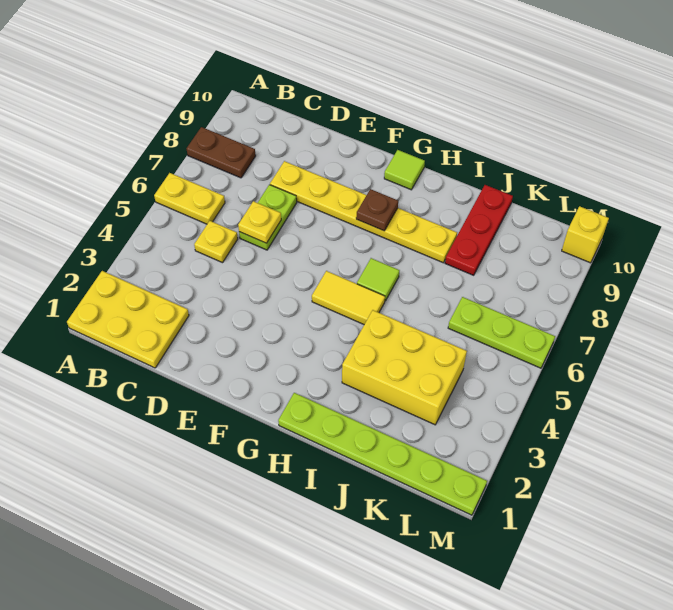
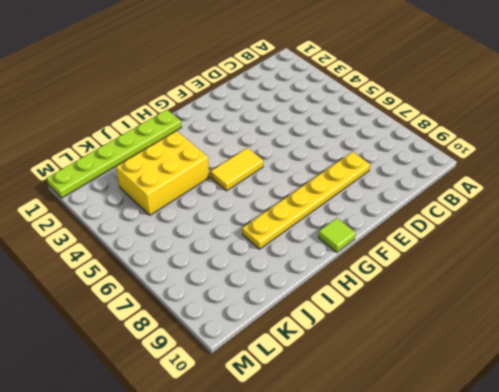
none -> yellow 2x3 plate [67,271,189,368]
none -> yellow 1x2 plate [154,173,225,224]
none -> brown 1x2 plate [187,127,256,178]

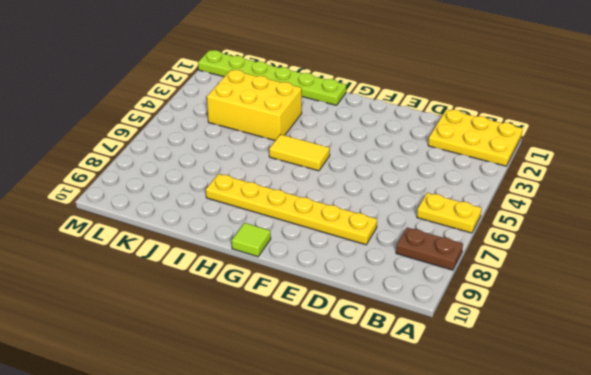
none -> yellow 1x1 plate [194,221,238,263]
none -> lime 1x2 plate [239,185,297,250]
none -> lime 1x1 tile [357,258,399,301]

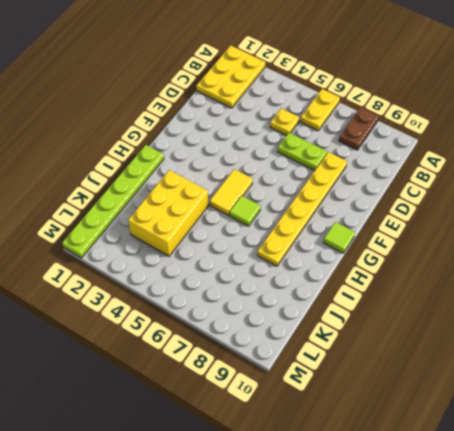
none -> red 1x3 plate [445,185,513,275]
none -> lime 1x3 plate [448,297,555,368]
none -> yellow 1x1 brick [562,206,609,263]

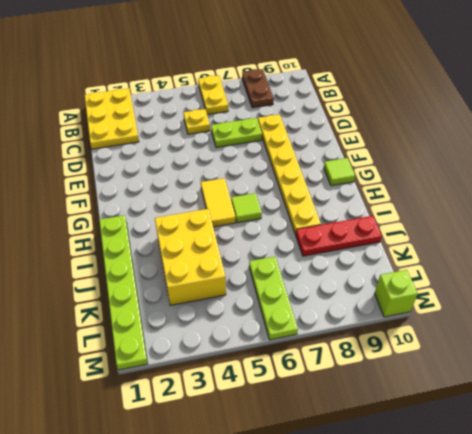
lime 1x1 brick [374,270,418,317] -> yellow 1x1 brick [562,206,609,263]
none -> yellow 1x1 plate [238,201,281,243]
none -> brown 1x1 plate [356,189,398,231]

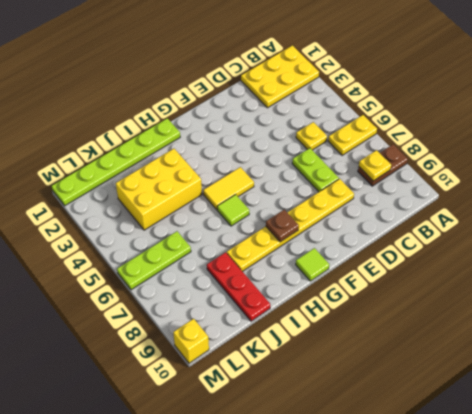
yellow 1x1 plate [359,150,391,181] -> yellow 1x1 plate moved to [238,201,281,243]

